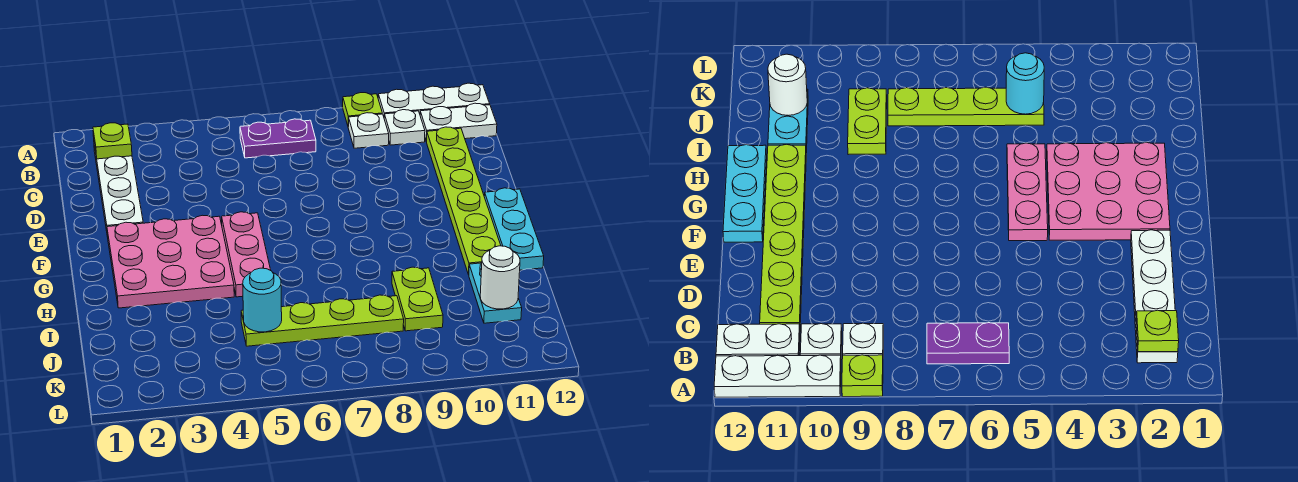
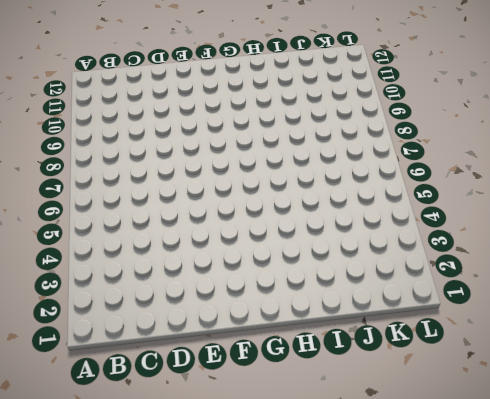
none -> lime 1x1 plate [343,93,382,126]
none -> white 1x3 plate [378,83,490,116]
none -> white 1x4 plate [94,145,143,237]

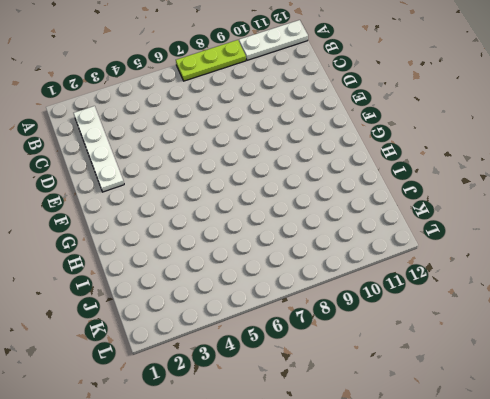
lime 1x3 plate [176,40,246,81] -> lime 1x1 plate [343,93,382,126]
none -> purple 1x2 plate [240,119,316,158]
none -> white 1x1 plate [348,113,389,148]
none -> white 1x1 plate [384,110,425,145]

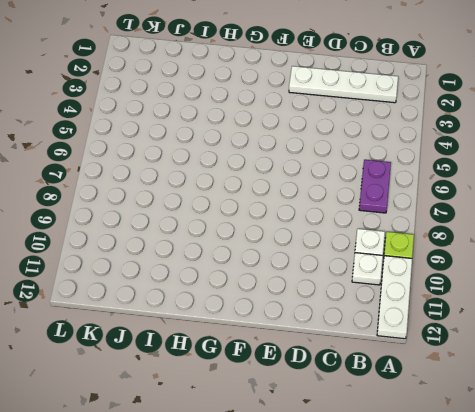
none -> white 1x2 plate [420,103,497,142]
none -> lime 1x6 plate [427,127,501,275]
none -> pink 3x3 plate [107,215,234,308]

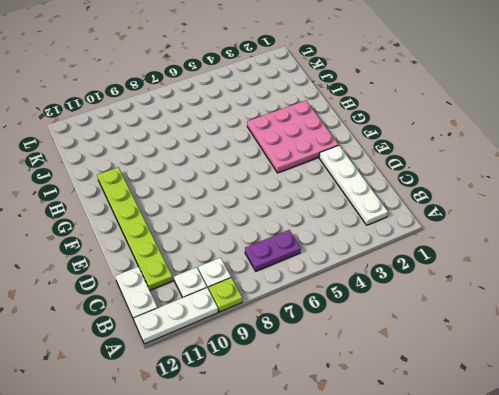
white 1x2 plate [115,267,157,320] -> white 1x2 plate turned to [420,103,497,142]
none -> pink 1x3 plate [222,212,270,297]
none -> cyan 1x3 plate [484,188,544,270]
none -> lime 1x2 plate [392,267,443,331]

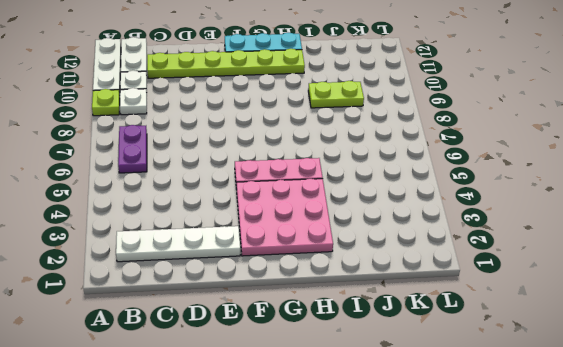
none -> cyan 1x2 plate [469,263,522,323]
none -> lime 1x4 plate [241,295,404,346]
none -> lime 1x1 plate [93,123,132,159]

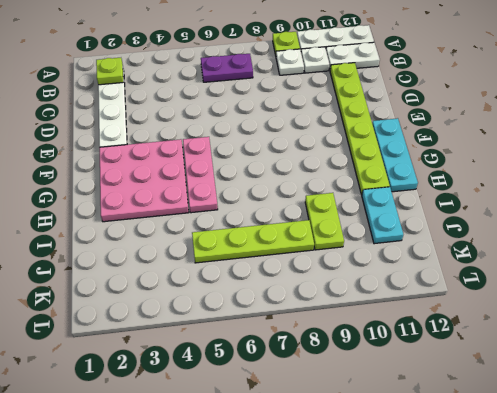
none -> cyan 1x1 round brick [243,268,282,332]
none -> white 1x1 round brick [480,246,520,309]

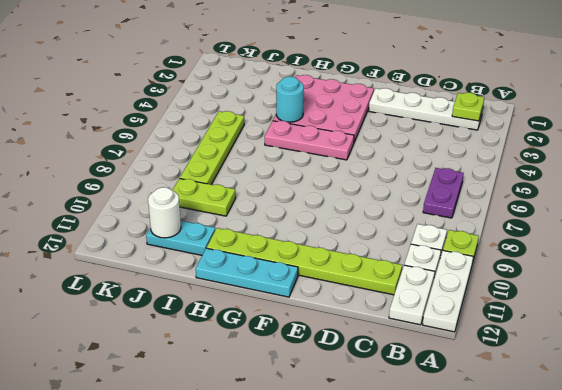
cyan 1x1 round brick [276,77,304,122] -> cyan 1x1 round brick moved to [243,268,282,332]

